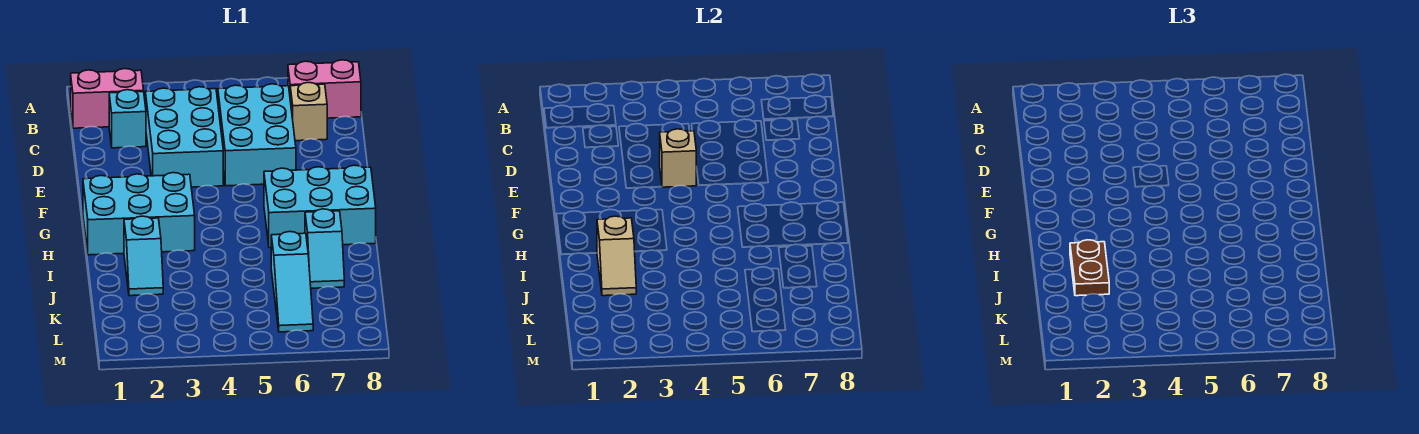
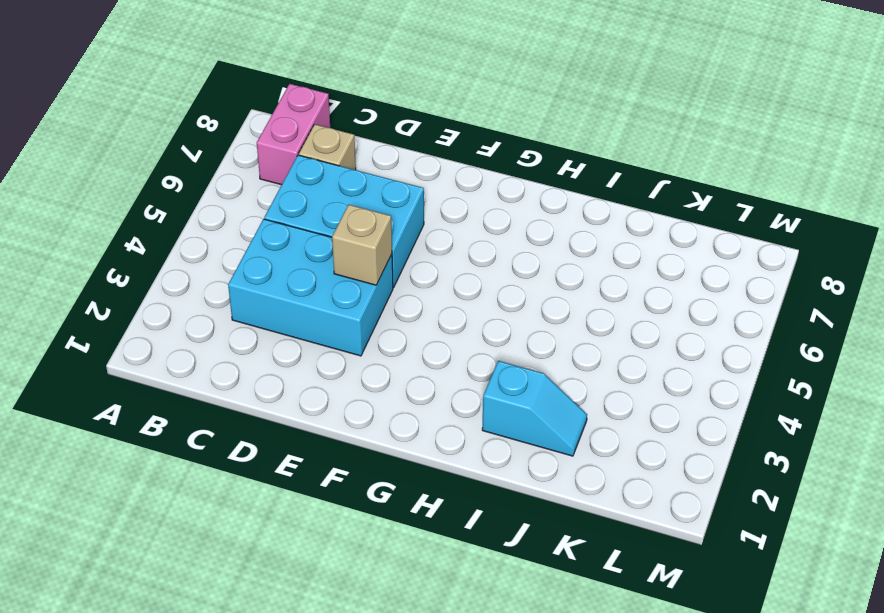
none -> pink 1x2 brick [71,69,144,128]
none -> cyan 1x1 brick [109,90,146,148]
none -> cyan 2x3 brick [83,173,195,255]

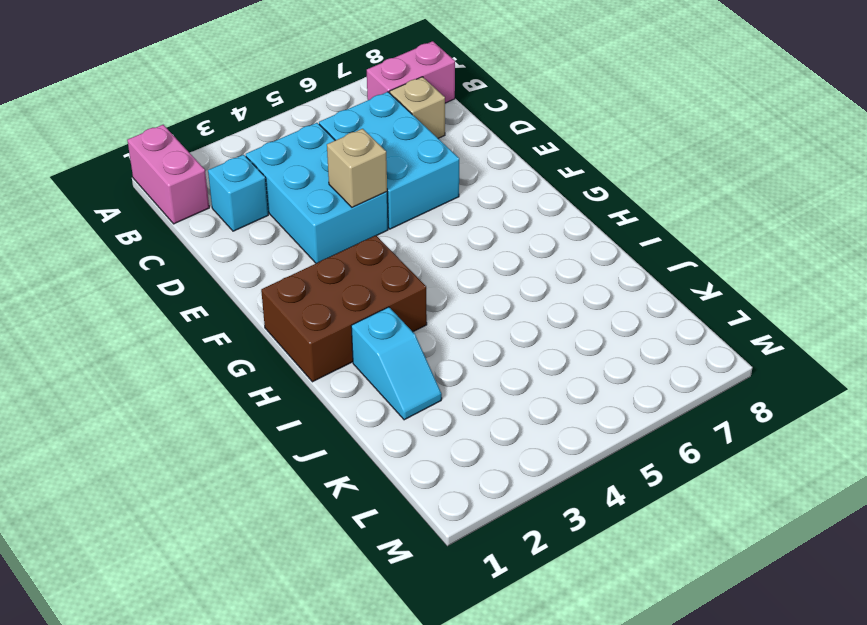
pink 1x2 brick [127,125,209,224] -> pink 1x2 brick turned to [71,69,144,128]
brown 2x3 brick [261,236,427,382] -> cyan 2x3 brick [83,173,195,255]
none -> cyan 2x3 brick [264,165,376,248]
none -> cyan 1x2 slope [305,209,344,288]
none -> cyan 1x3 slope [271,232,313,332]

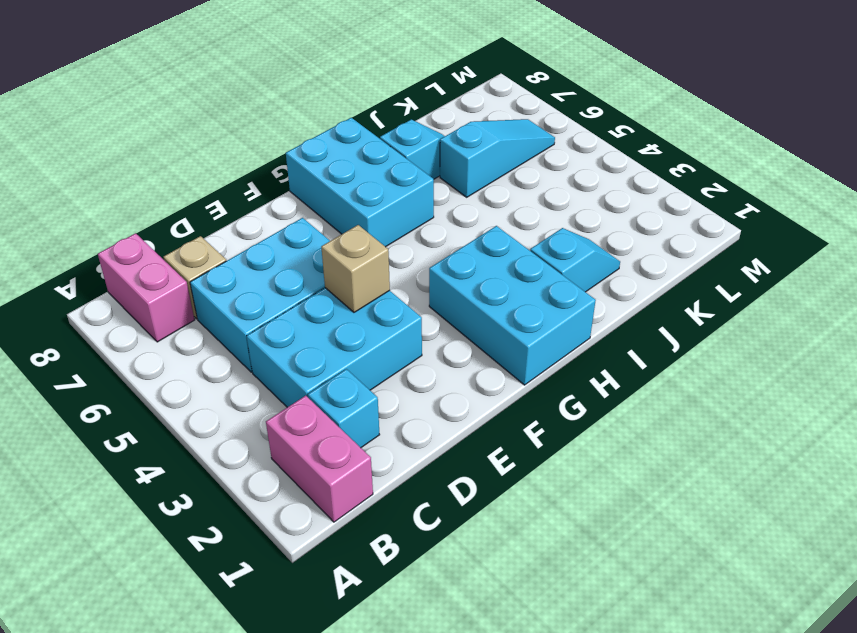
none -> tan 1x2 slope [597,216,636,296]
none -> brown 1x2 plate [1070,240,1109,296]

